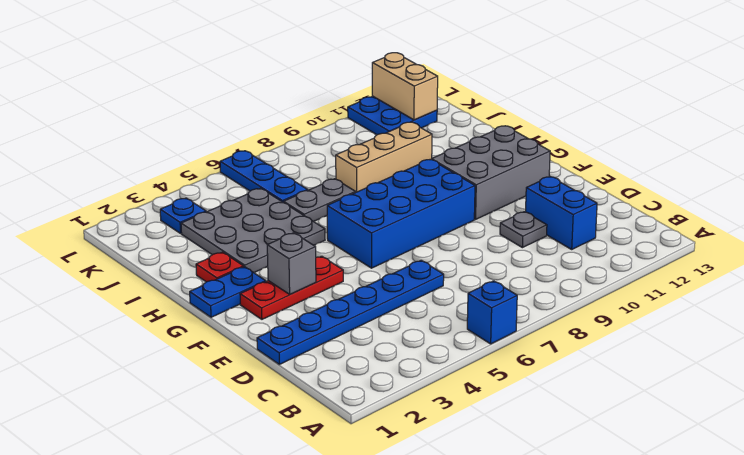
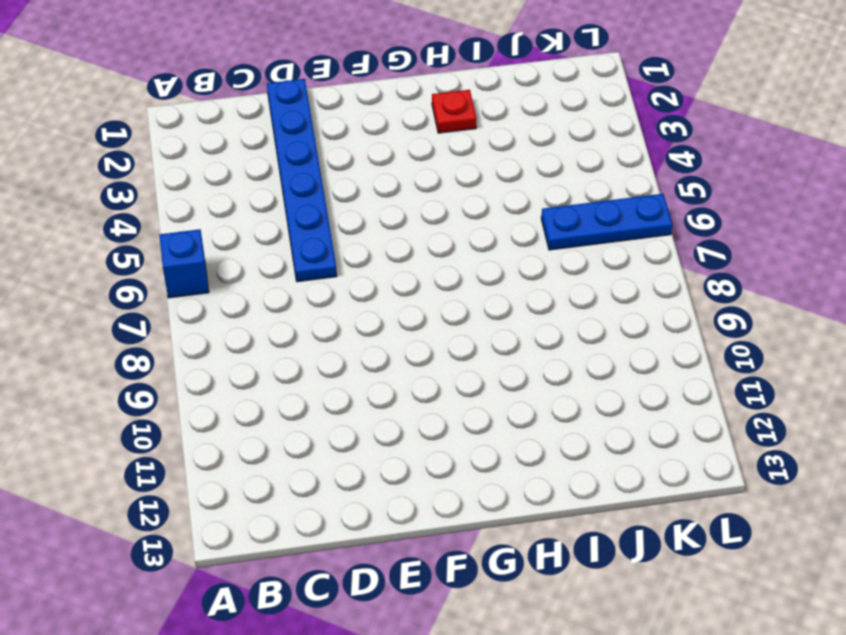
none -> blue 1x2 brick [526,177,597,249]
none -> grey 1x1 plate [500,212,547,248]
none -> red 1x3 plate [240,256,343,319]

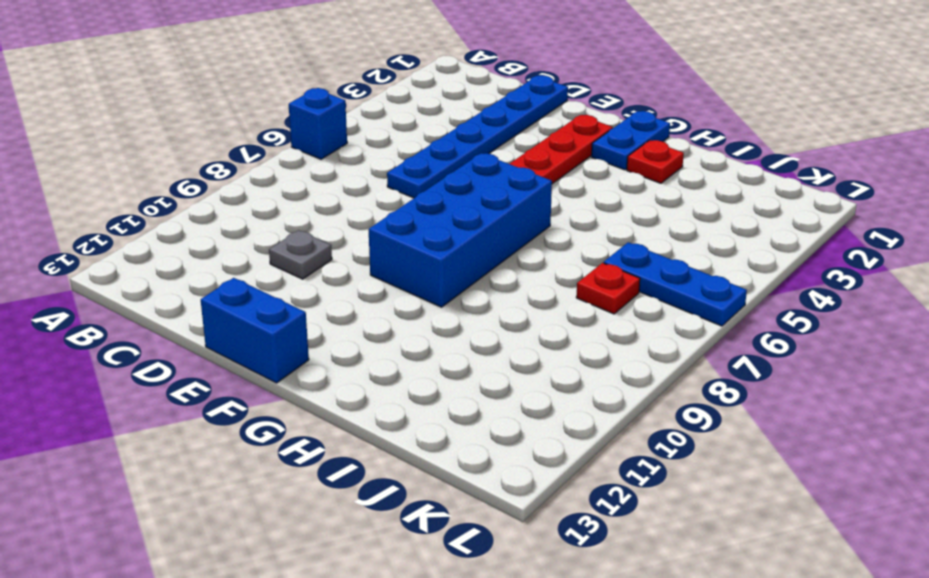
blue 1x2 brick [201,278,309,383] -> blue 1x2 brick moved to [526,177,597,249]
red 1x1 plate [576,263,640,314] -> none
none -> grey 2x3 brick [432,126,550,219]
none -> grey 3x3 plate [181,188,325,273]
none -> grey 1x2 plate [284,179,355,222]

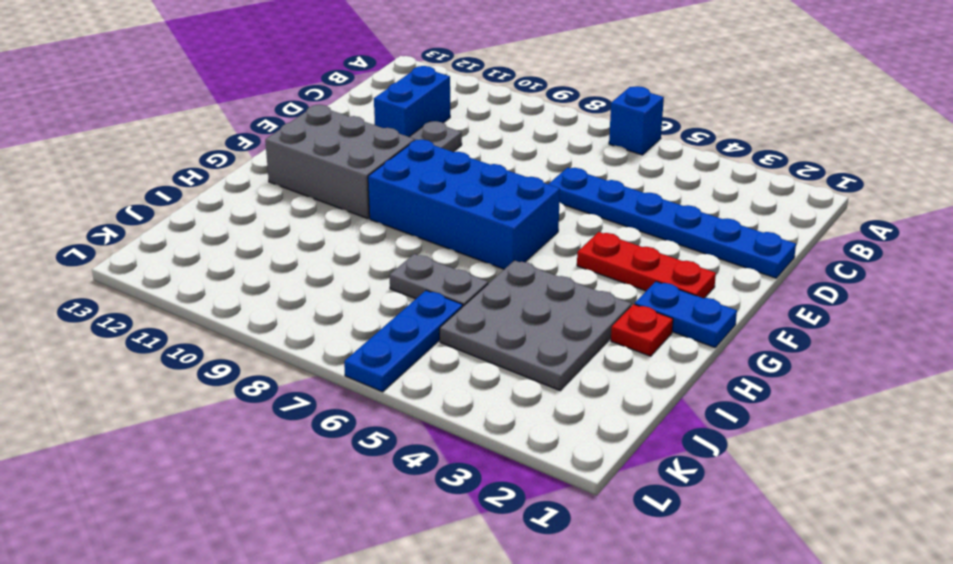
none -> tan 1x3 brick [336,122,432,193]
none -> blue 1x1 plate [160,198,206,233]
none -> blue 2x2 plate [348,96,437,135]

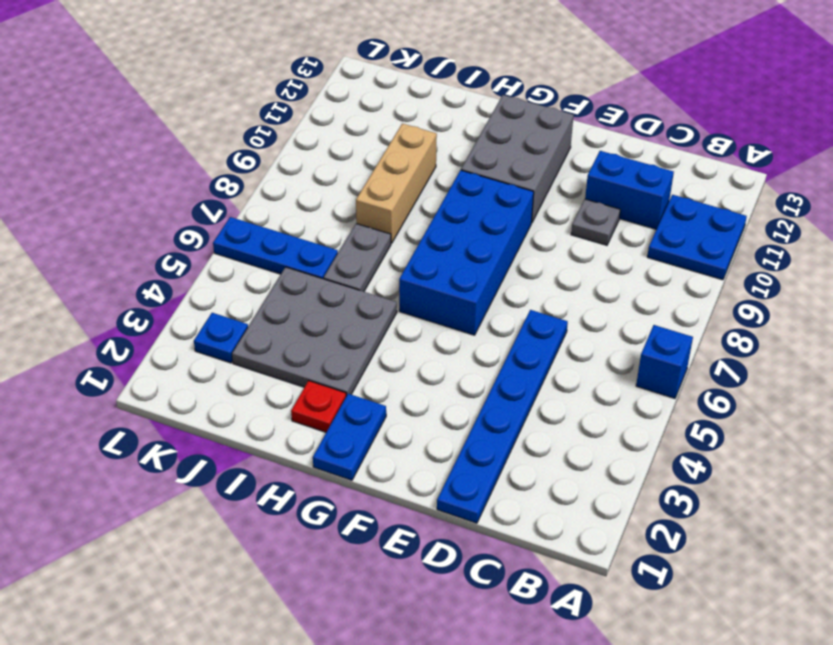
blue 2x2 plate [647,195,747,280] -> blue 2x2 plate moved to [348,96,437,135]
none -> red 1x3 plate [240,256,343,319]
none -> grey 1x1 brick [267,233,316,294]
none -> tan 1x2 brick [372,53,438,120]

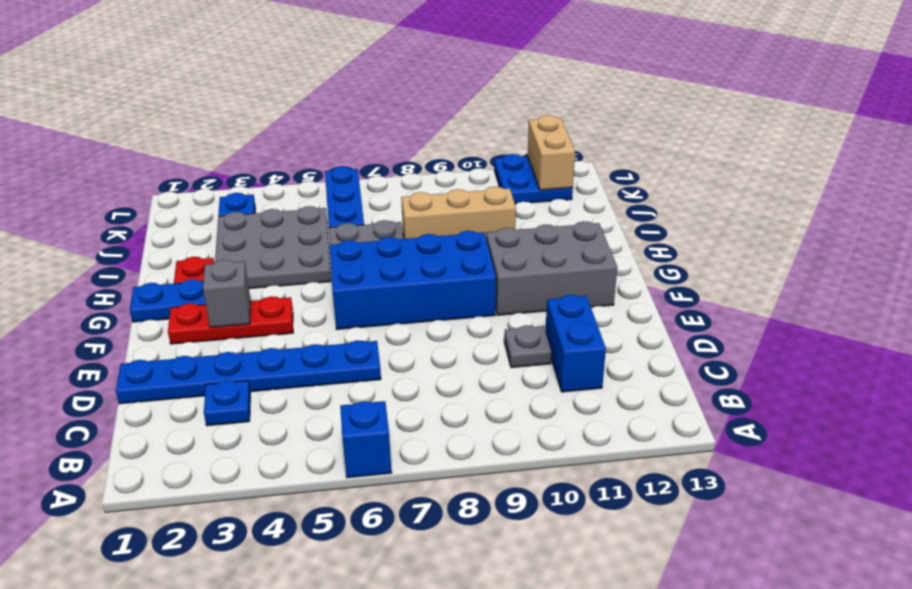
blue 1x1 plate [204,380,250,426] -> none

